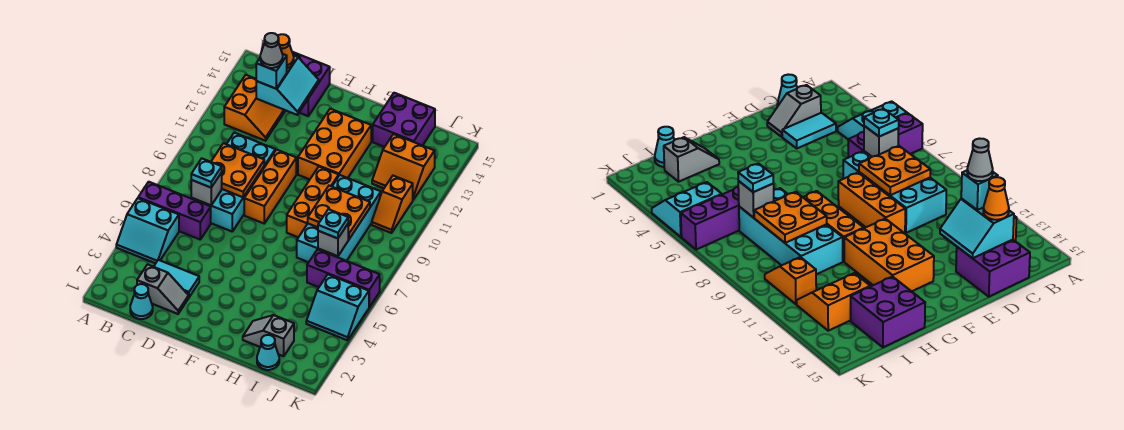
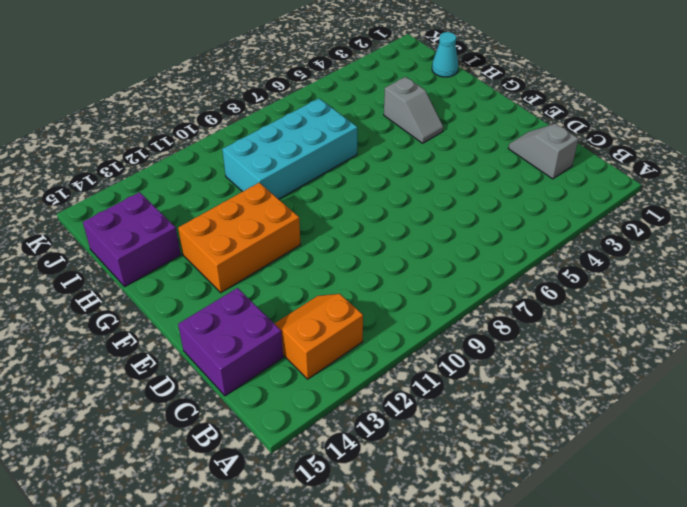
grey 1x2 slope [384,77,443,143] -> grey 1x2 slope moved to [243,315,294,356]
none -> cyan 2x2 slope [116,198,179,263]
none -> purple 1x3 brick [138,182,211,239]
none -> cyan 1x1 cone [130,284,153,319]

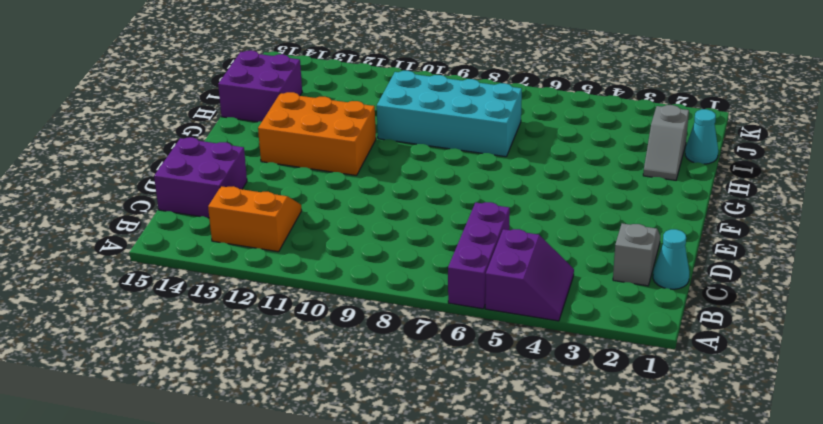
purple 2x2 slope [485,229,574,321] -> cyan 2x2 slope [116,198,179,263]
none -> cyan 1x2 tile [154,260,199,297]
none -> cyan 2x4 brick [191,133,275,231]
none -> orange 1x3 brick [244,150,296,223]

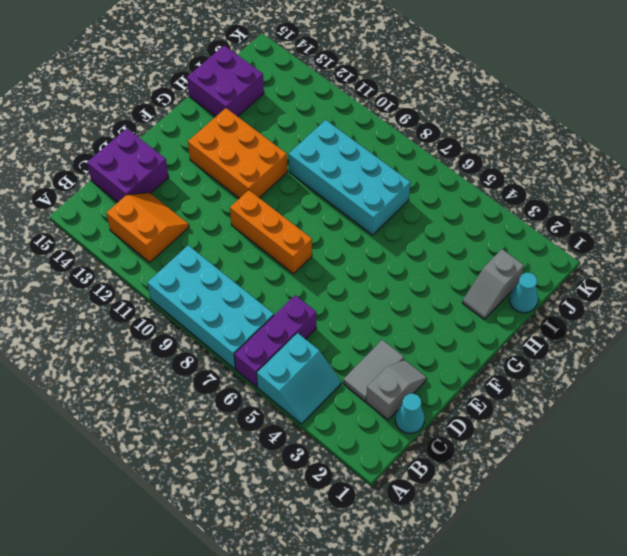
cyan 2x4 brick [147,245,274,369] -> cyan 2x4 brick moved to [191,133,275,231]
grey 1x2 tile [343,340,404,401] -> cyan 1x2 tile [154,260,199,297]
none -> orange 1x3 brick [287,167,339,237]
none -> purple 1x3 brick [307,249,380,307]
none -> orange 2x2 slope [372,134,435,200]

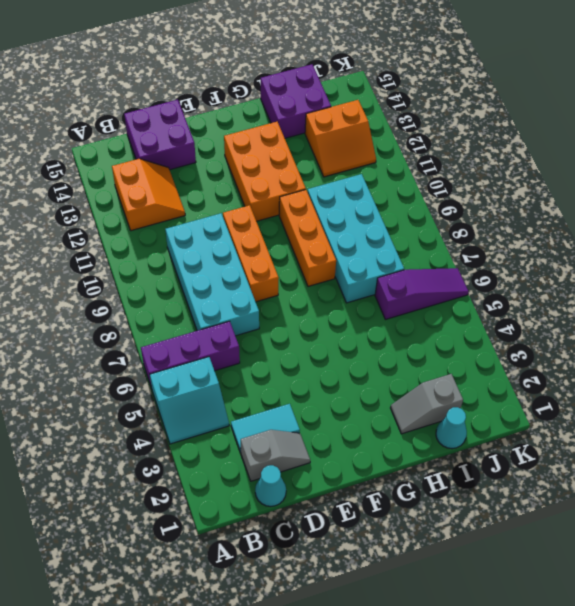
purple 1x3 slope [375,268,469,320] -> purple 1x3 brick [307,249,380,307]
none -> cyan 2x2 slope [306,275,369,340]
none -> orange 1x2 slope [372,176,413,233]
none -> grey 1x1 brick [191,173,222,205]

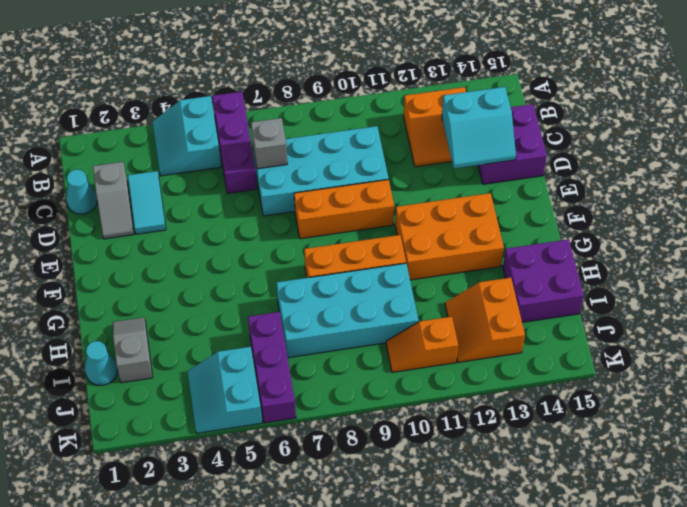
none -> orange 2x2 plate [211,143,264,197]
none -> orange 2x2 plate [308,186,370,240]
none -> grey 1x1 brick [318,224,348,256]

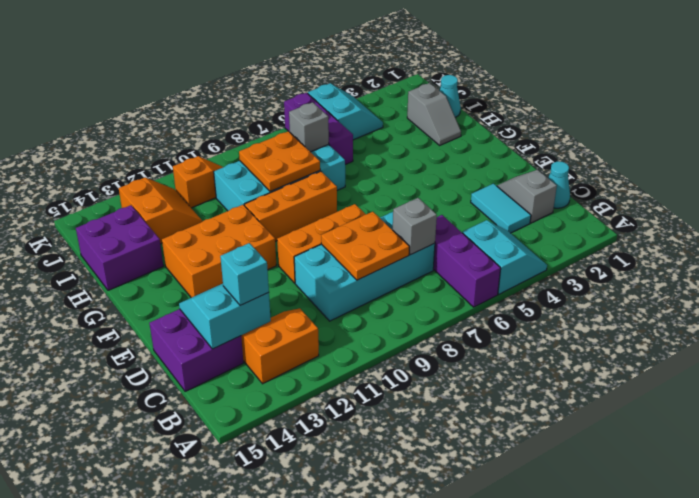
none -> cyan 1x1 plate [191,159,222,188]
none -> orange 1x1 cone [278,34,294,68]
none -> cyan 1x1 plate [318,209,348,238]

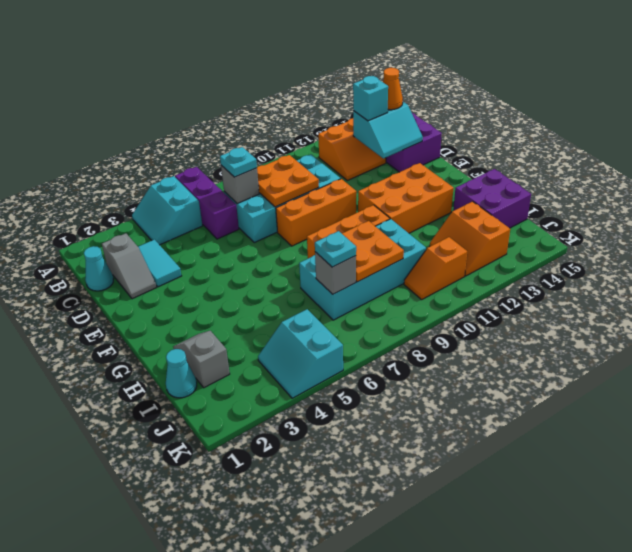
none -> purple 1x3 brick [307,249,380,307]
none -> grey 1x1 cone [260,33,283,68]

